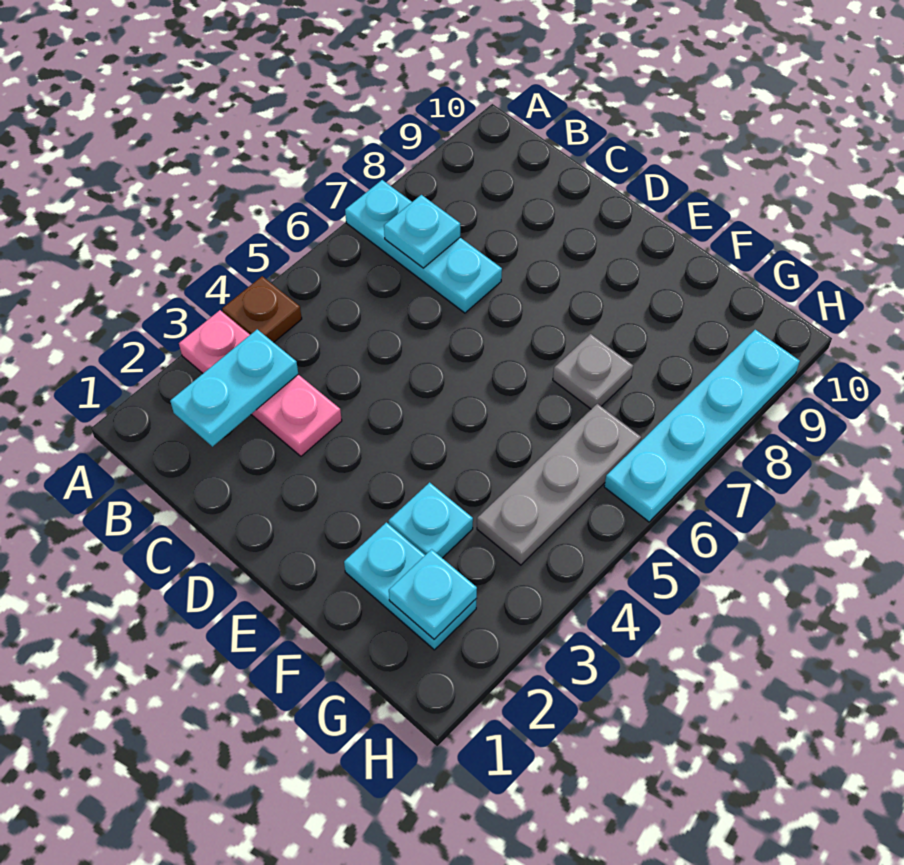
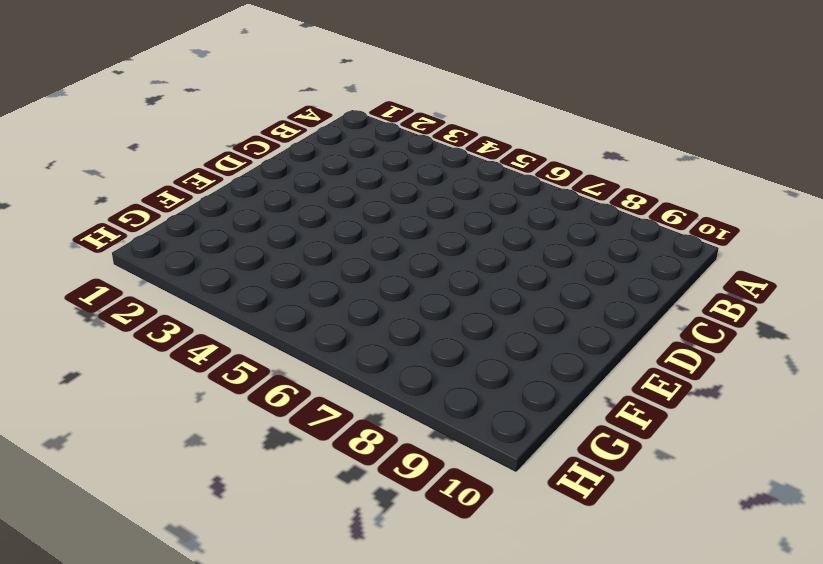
none -> pink 1x3 plate [179,310,342,456]
none -> brown 1x1 plate [222,276,302,342]

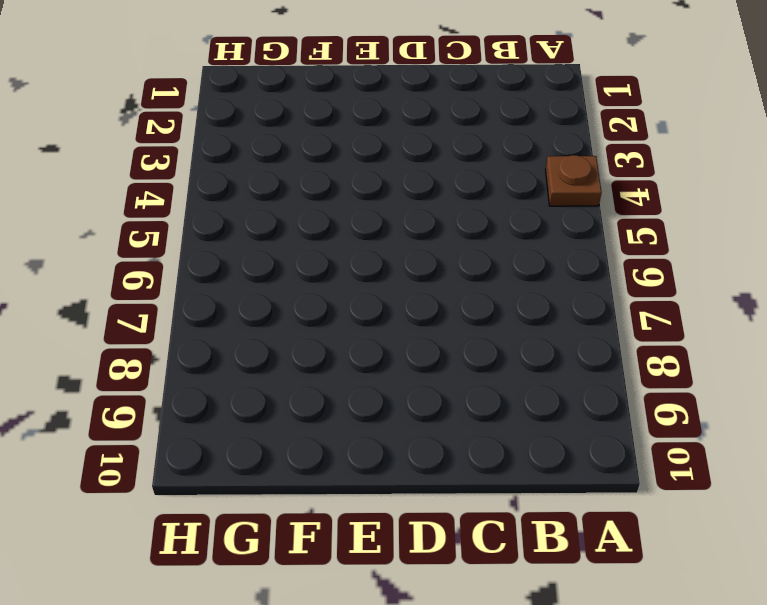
none -> pink 1x3 plate [179,310,342,456]
none -> cyan 1x3 plate [345,180,502,313]

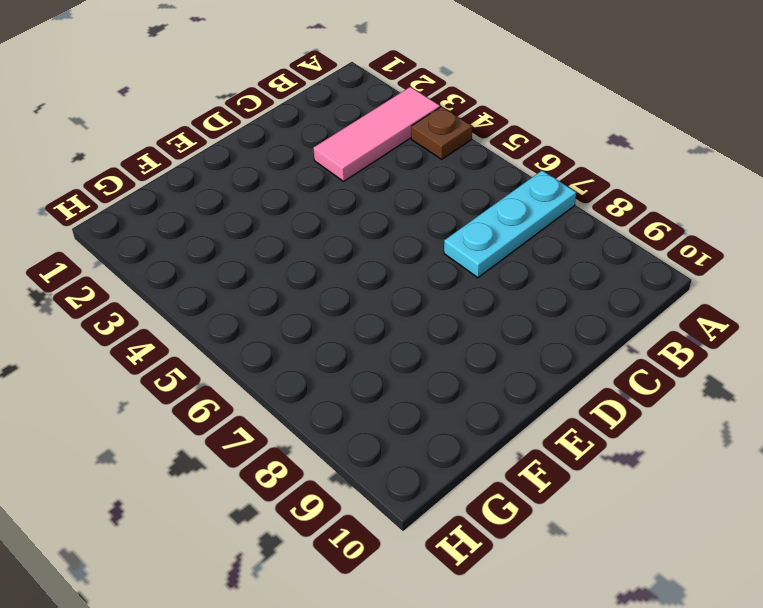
pink 1x3 tile [313,87,440,181] -> pink 1x3 plate [179,310,342,456]
none -> cyan 1x2 plate [344,522,477,650]
none -> cyan 1x1 plate [389,482,473,558]

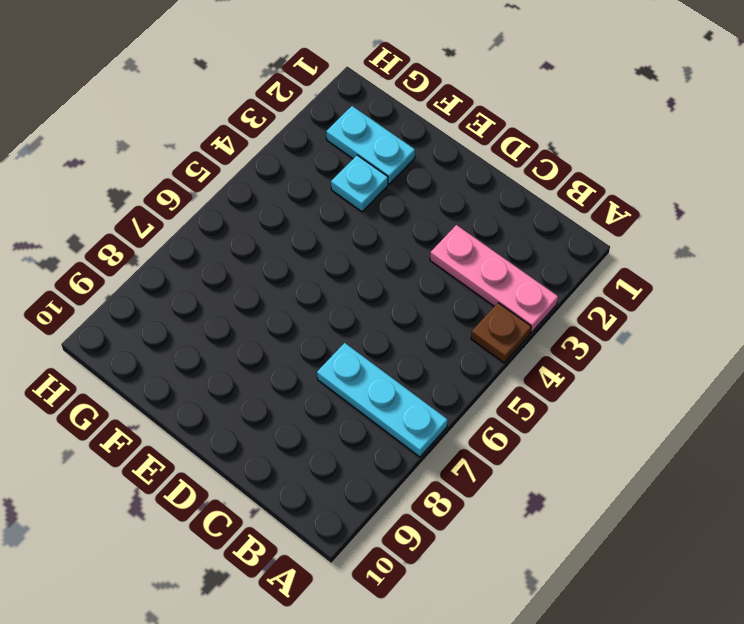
none -> grey 1x1 plate [553,334,633,409]
none -> grey 1x3 plate [477,404,641,565]

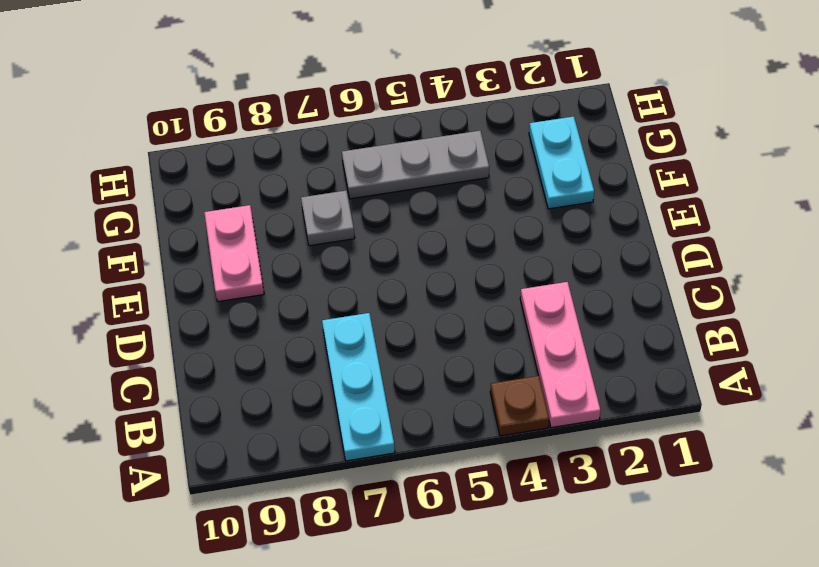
pink 1x2 plate [204,205,264,302] -> none
none -> cyan 1x1 plate [389,482,473,558]
none -> cyan 1x4 plate [604,330,800,522]

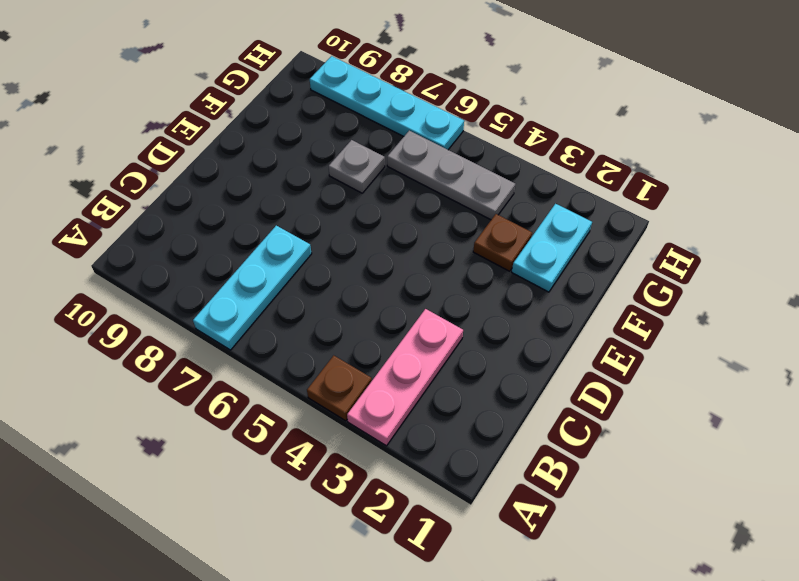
brown 1x1 plate [473,214,532,271] -> cyan 1x1 plate [389,482,473,558]
none -> cyan 1x2 plate [170,329,298,447]
none -> cyan 1x1 plate [384,195,460,268]

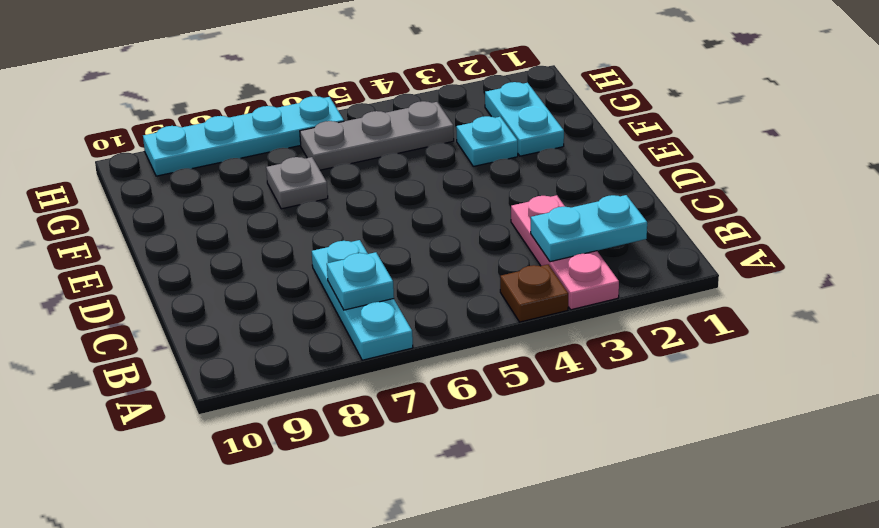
none -> cyan 1x1 plate [389,549,477,639]

